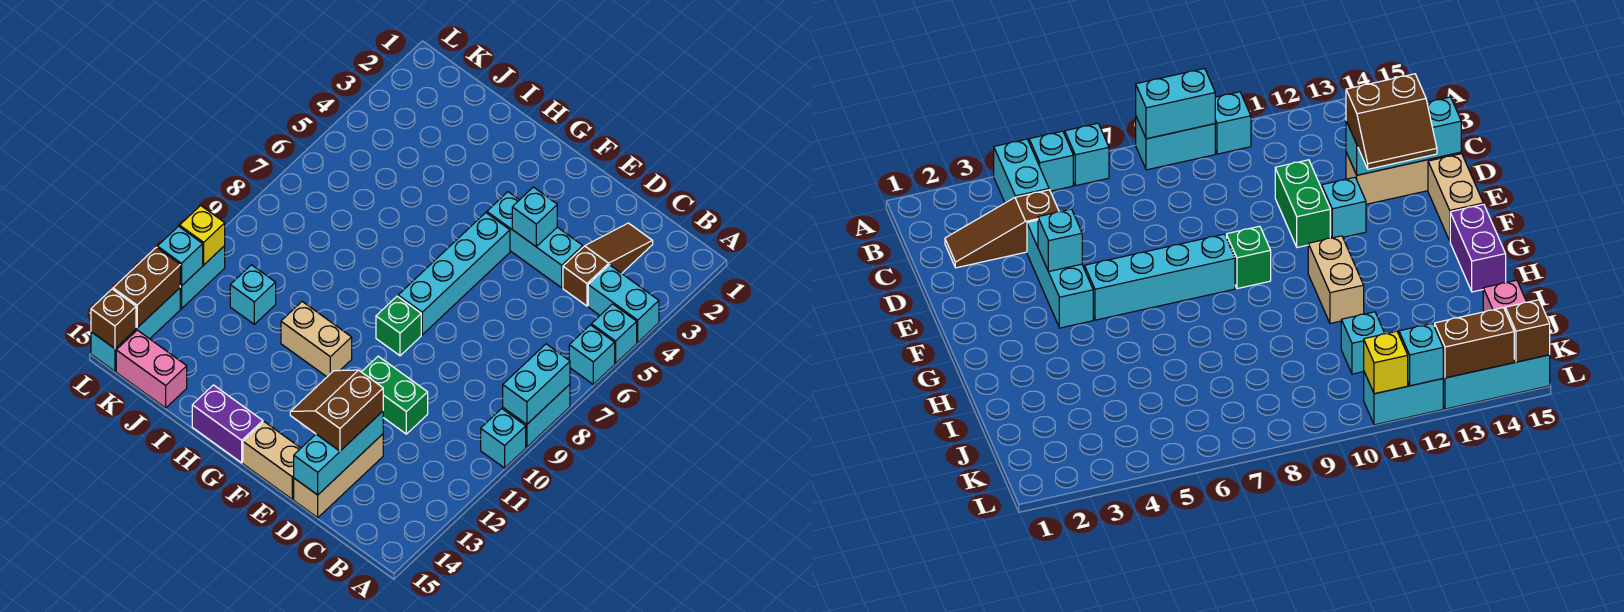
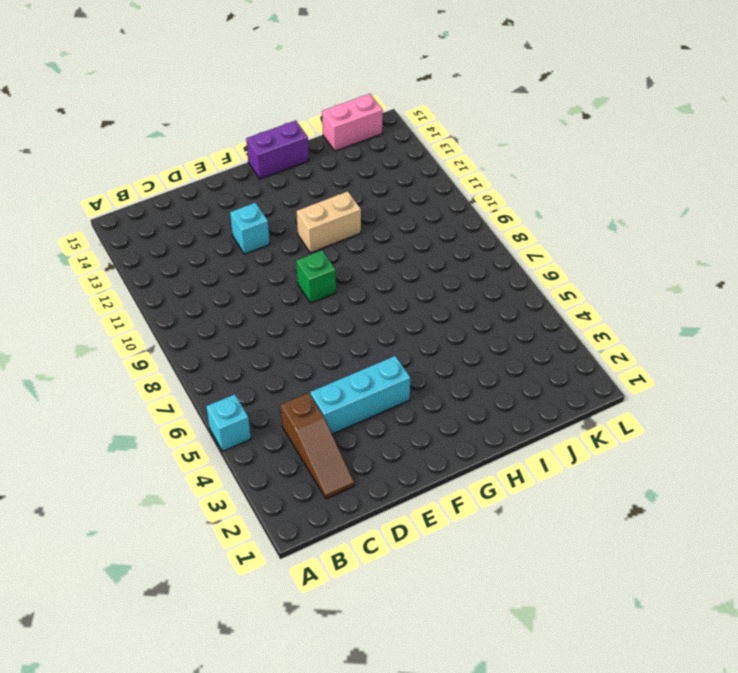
none -> cyan 1x2 brick [588,265,659,342]
none -> cyan 1x1 brick [569,325,615,384]
none -> cyan 1x2 brick [503,384,570,447]

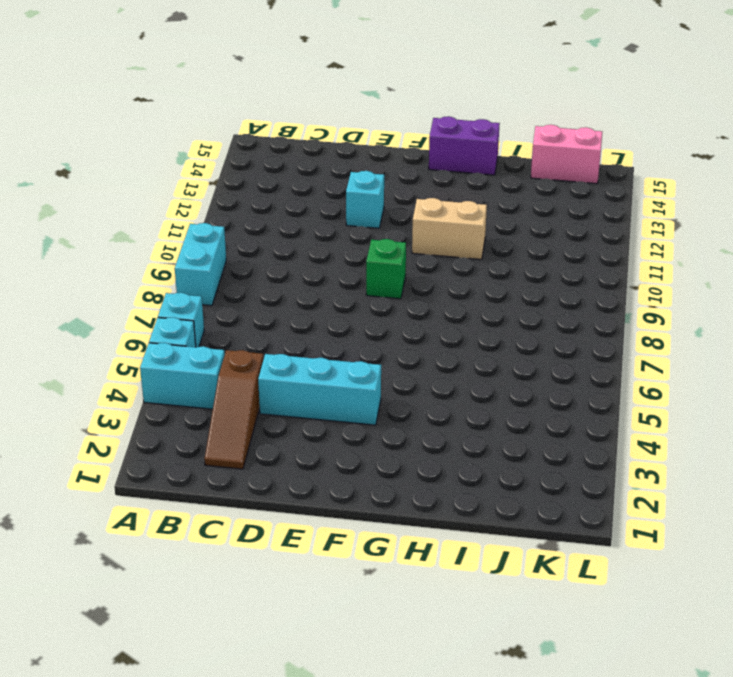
none -> cyan 1x1 brick [481,409,526,468]
none -> green 1x2 brick [362,356,428,434]
none -> tan 1x3 brick [294,434,383,518]

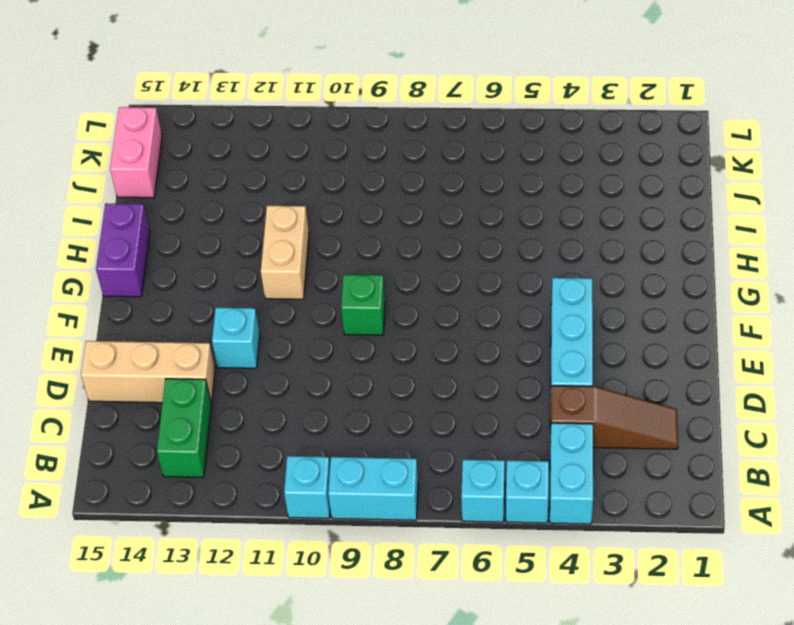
green 1x2 brick [157,379,211,477] -> green 1x2 brick moved to [362,356,428,434]
none -> tan 1x2 brick [243,422,301,499]
none -> cyan 1x4 brick [398,213,510,335]
none -> cyan 1x1 brick [230,265,276,324]

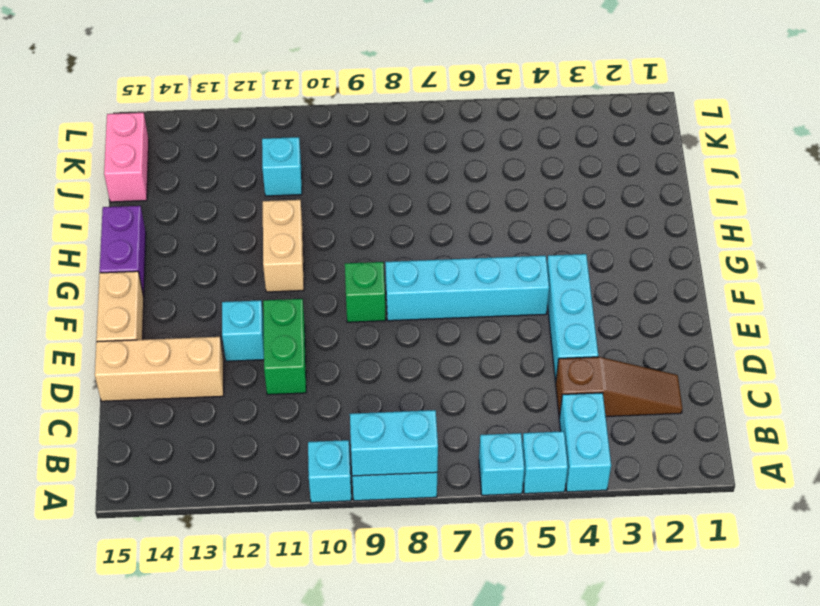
none -> cyan 1x2 brick [180,246,225,309]
none -> cyan 1x3 brick [91,288,180,371]
none -> cyan 1x3 brick [294,411,383,495]

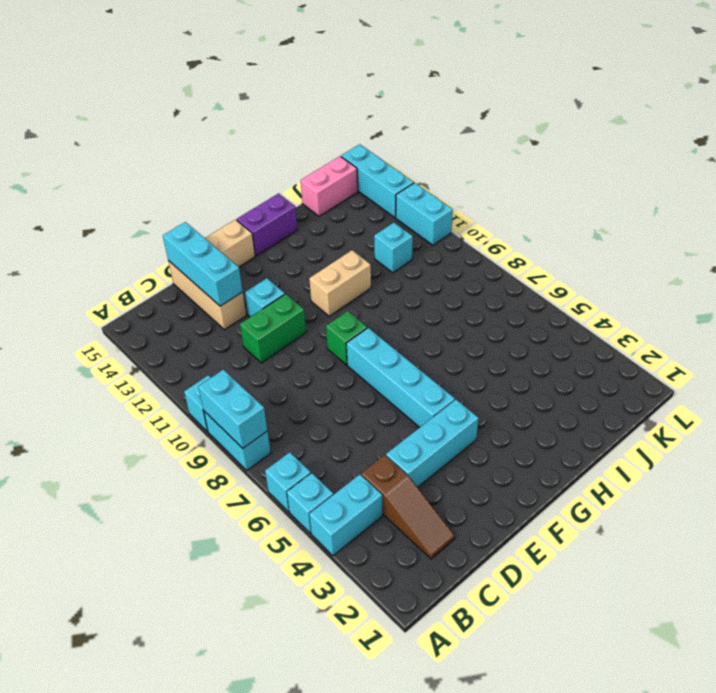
none -> cyan 1x1 brick [512,187,557,246]
none -> yellow 1x1 brick [180,205,225,265]
none -> cyan 1x1 brick [157,226,203,286]

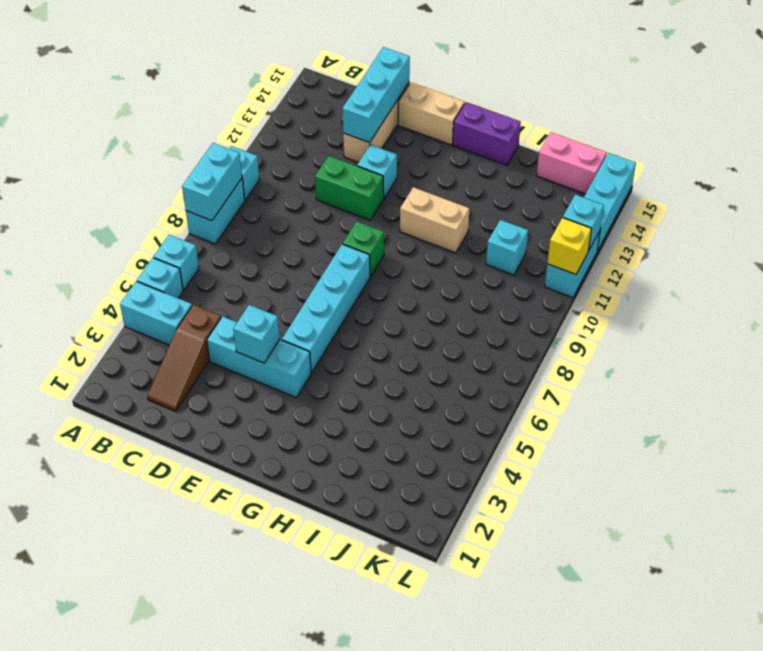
none -> brown 1x2 brick [113,247,180,328]
none -> brown 1x1 brick [91,289,136,349]
none -> brown 2x2 slope [290,370,383,451]

